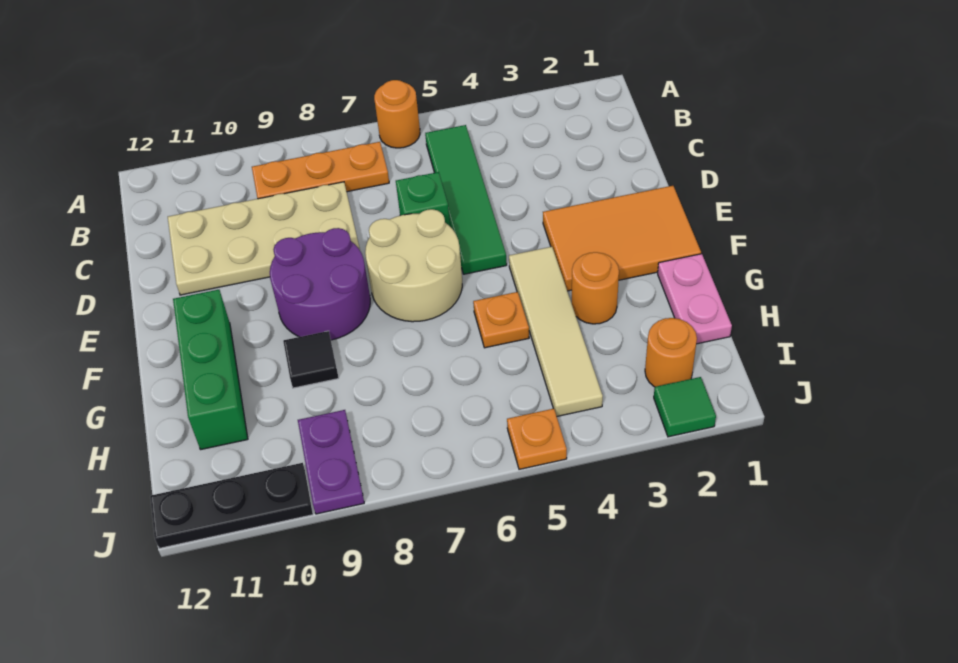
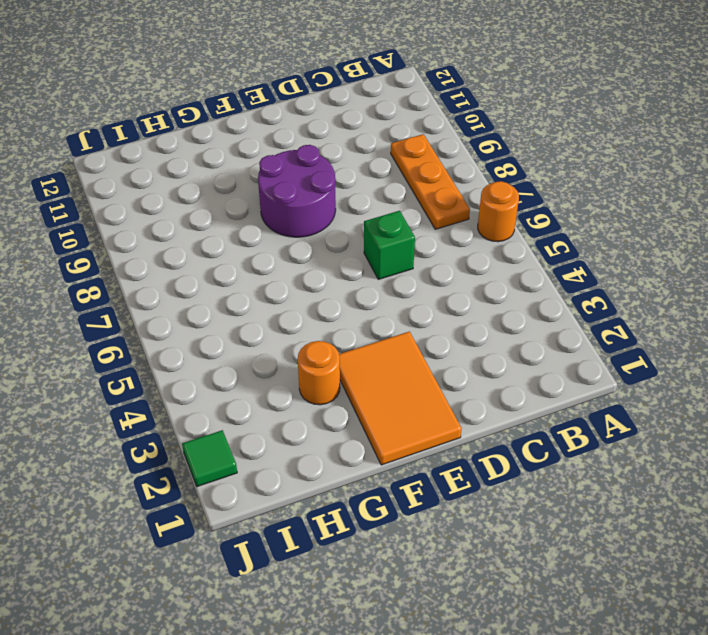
none -> green 1x4 tile [425,125,507,274]
none -> tan 2x4 plate [168,182,360,295]
none -> tan 2x2 round brick [365,209,462,322]

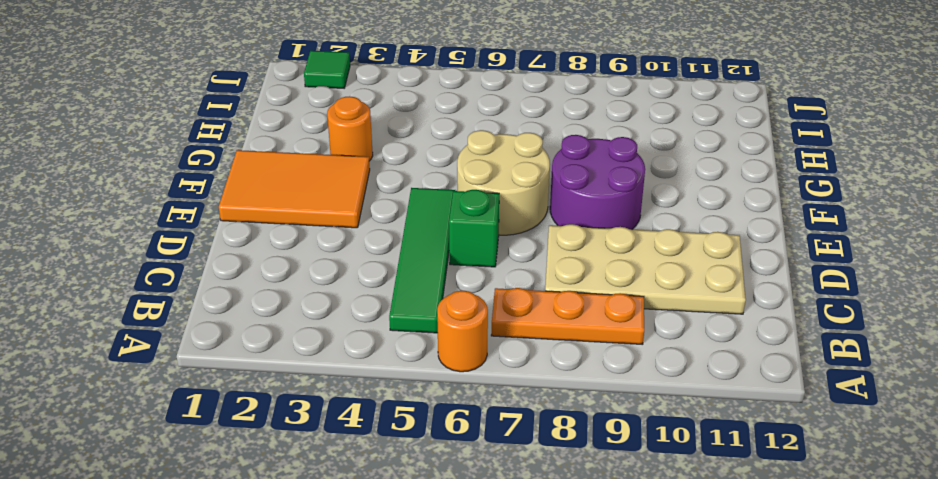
none -> tan 1x4 tile [509,247,603,416]
none -> green 1x3 brick [173,290,248,450]
none -> pink 1x2 plate [658,254,732,344]

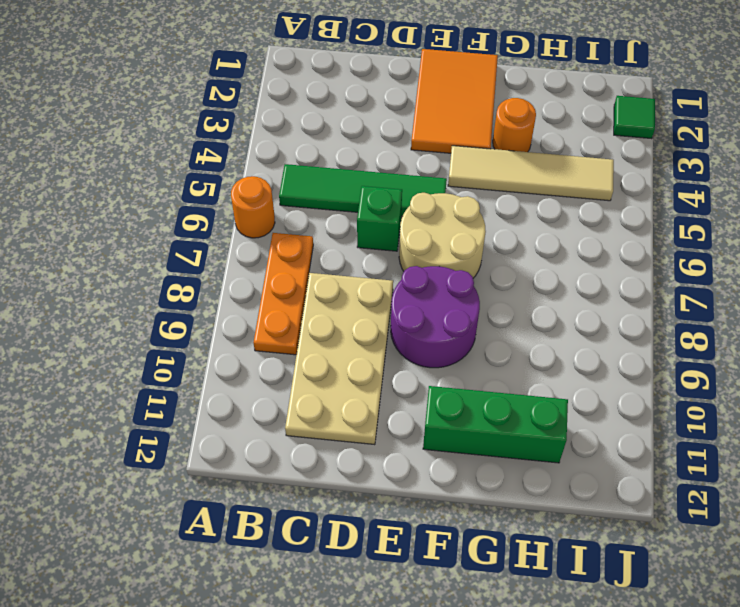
none -> pink 1x2 plate [658,254,732,344]
none -> orange 1x1 plate [473,292,529,348]
none -> black 1x1 tile [283,331,339,388]

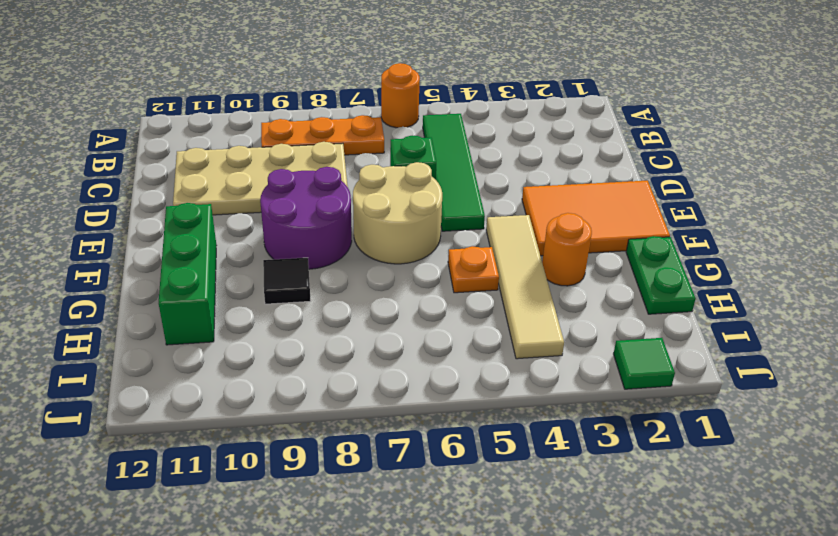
green 1x2 plate [626,236,696,314] -> pink 1x2 plate [658,254,732,344]
none -> orange 1x1 round brick [645,318,697,387]
none -> purple 1x2 plate [298,410,364,514]
none -> orange 1x1 plate [507,409,567,469]

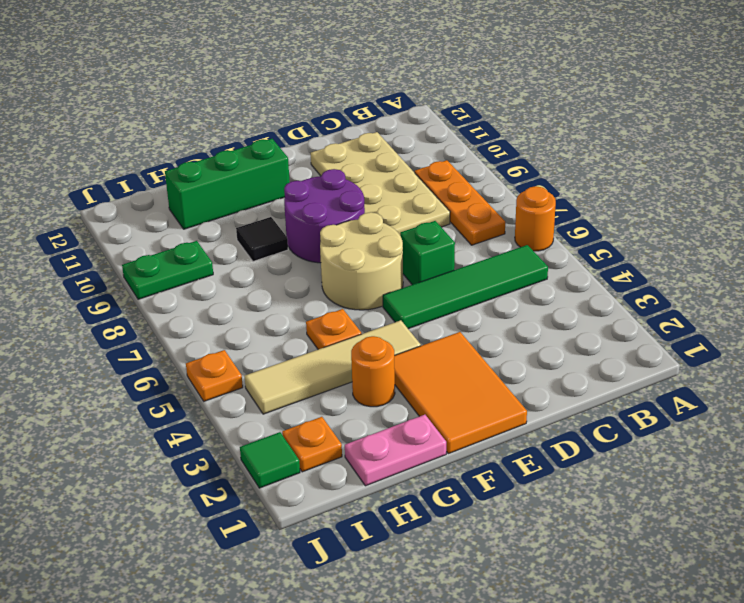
orange 1x1 plate [282,417,342,472] -> orange 1x1 round brick [645,318,697,387]
green 1x2 plate [122,241,213,299] -> purple 1x2 plate [298,410,364,514]
none -> black 1x3 plate [150,463,313,548]

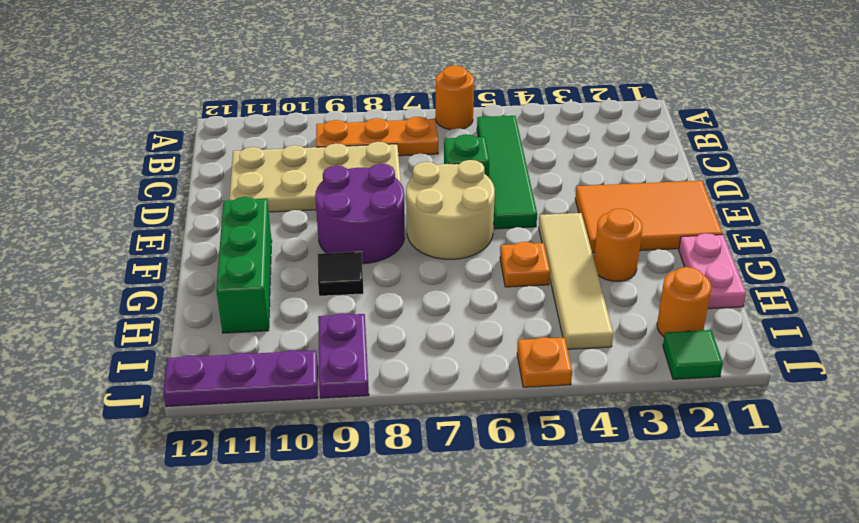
purple 1x3 plate [163,350,318,407] -> black 1x3 plate [150,463,313,548]

